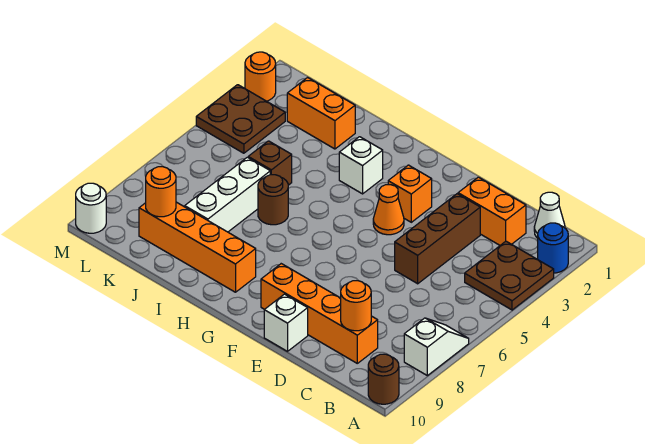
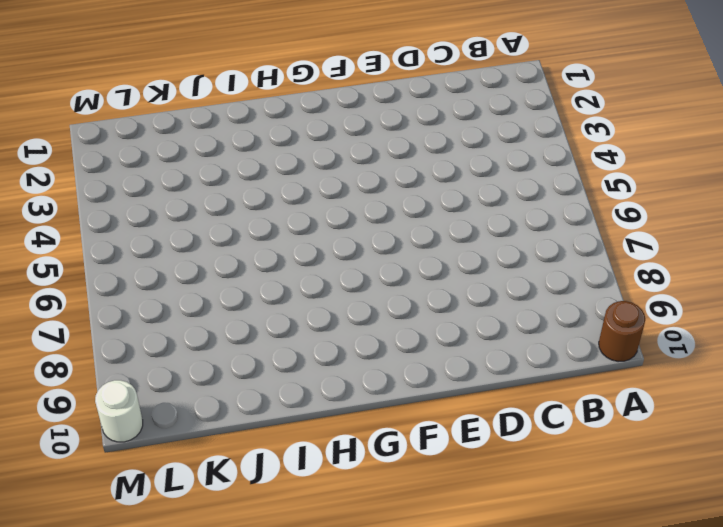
none -> blue 1x1 round brick [538,223,568,273]
none -> brown 2x2 plate [465,241,554,310]
none -> white 1x2 slope [404,318,469,376]

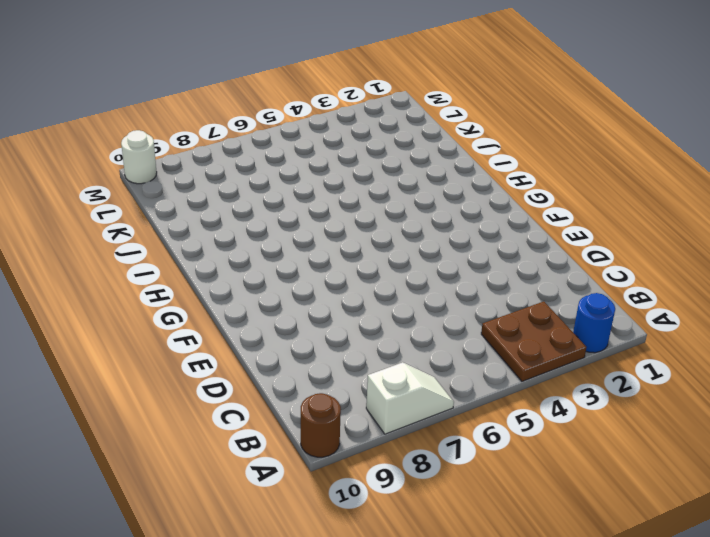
none -> white 1x1 cone [534,192,565,238]
none -> orange 1x2 brick [458,177,526,245]
none -> orange 1x4 brick [261,264,378,363]

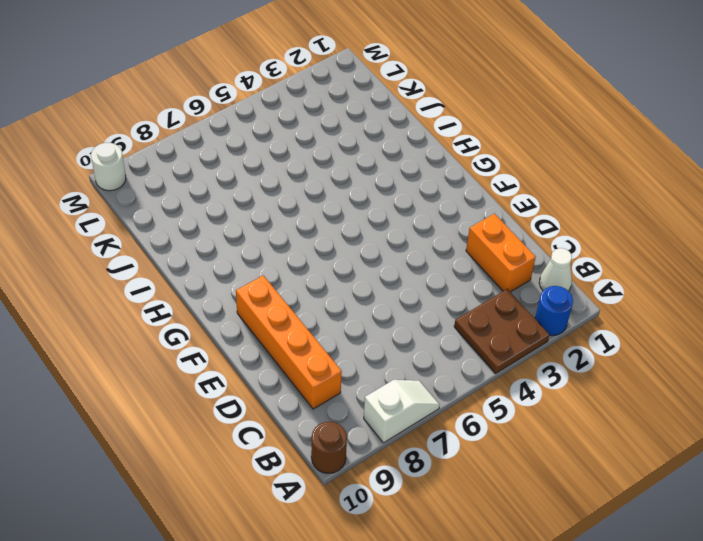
none -> brown 1x3 brick [395,194,480,284]
none -> white 1x1 brick [264,294,308,351]
none -> orange 1x1 brick [388,165,432,222]

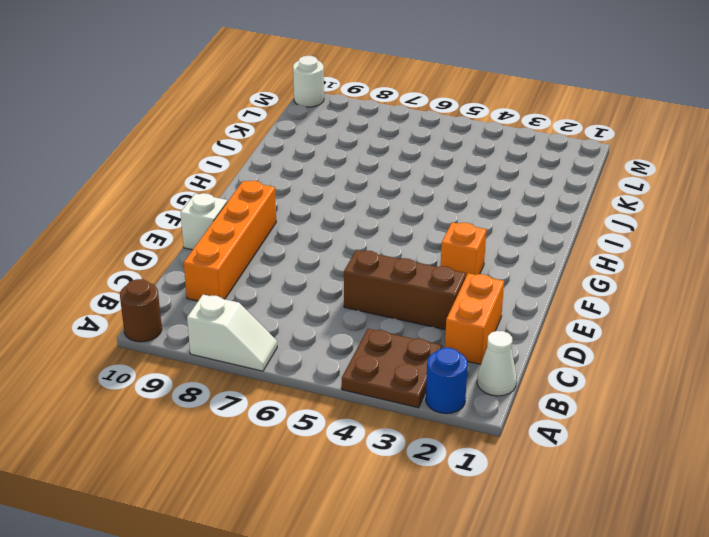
none -> orange 1x1 cone [373,185,404,235]
none -> white 1x1 brick [339,137,383,194]
none -> orange 1x4 brick [139,202,256,292]

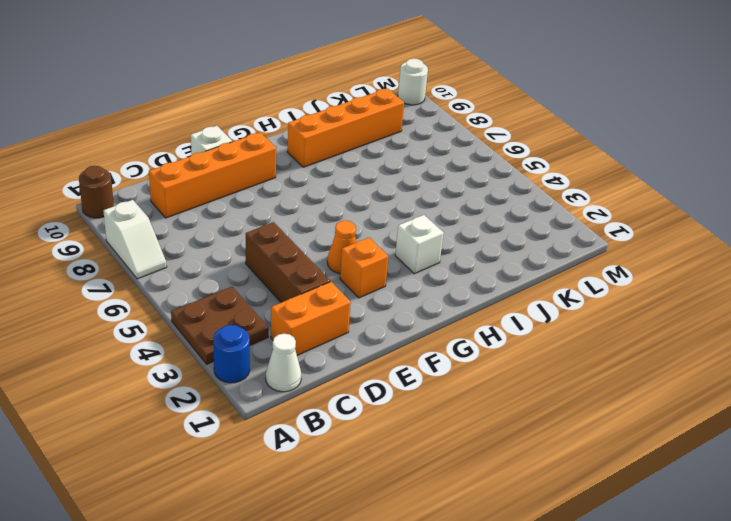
none -> brown 1x1 round brick [258,175,288,225]
none -> orange 1x2 brick [287,78,355,149]
none -> brown 1x1 brick [248,141,292,185]

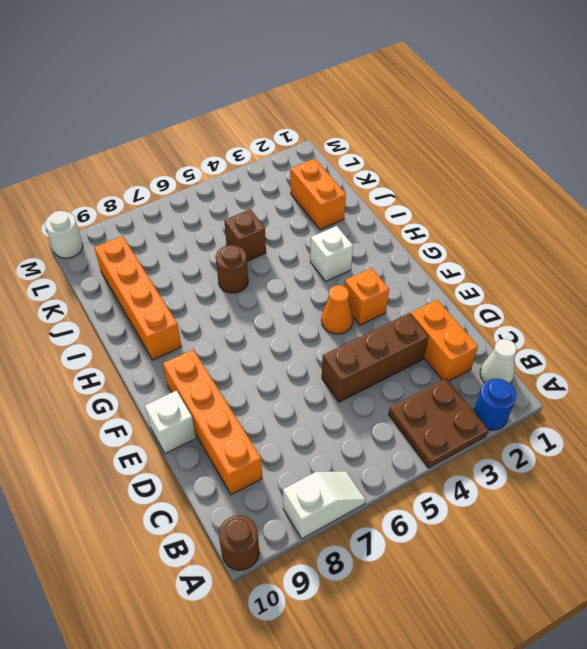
none -> white 1x3 brick [185,157,270,232]
none -> brown 2x2 plate [196,85,285,153]
none -> orange 1x1 round brick [245,52,276,101]

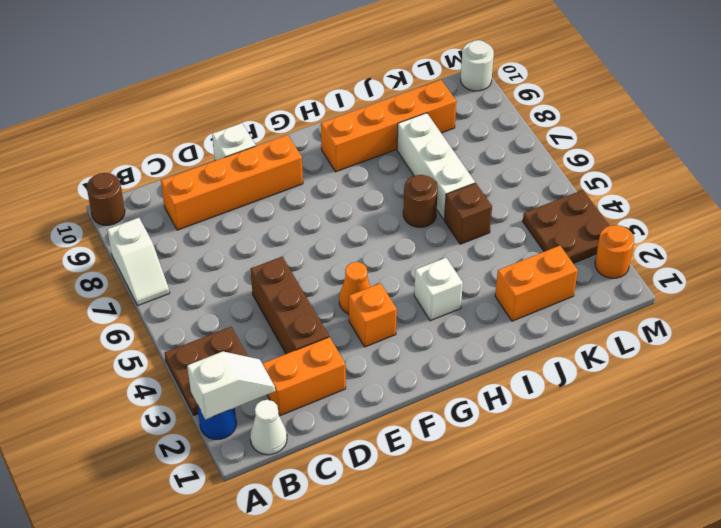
white 1x2 slope [187,352,275,420] -> none
none -> orange 1x1 round brick [341,281,371,331]
none -> orange 1x1 round brick [146,167,176,217]

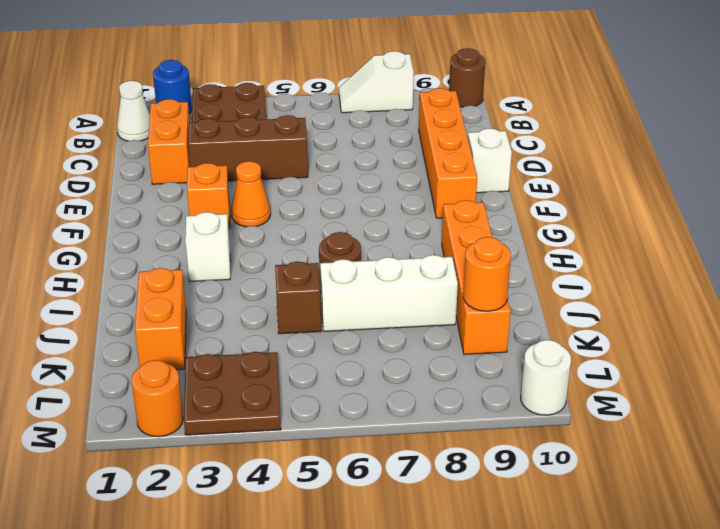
none -> orange 1x1 round brick [341,281,371,331]

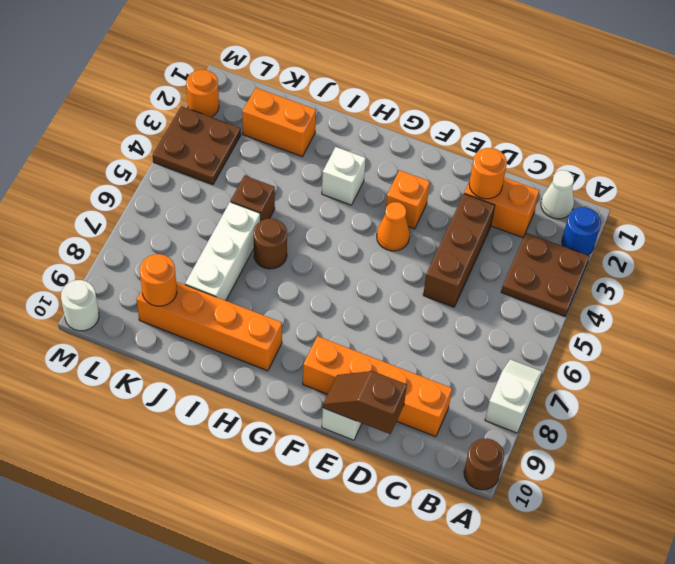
orange 1x1 round brick [469,148,507,199] -> orange 1x1 round brick moved to [341,281,371,331]
brown 1x2 slope [323,371,407,434] -> none

